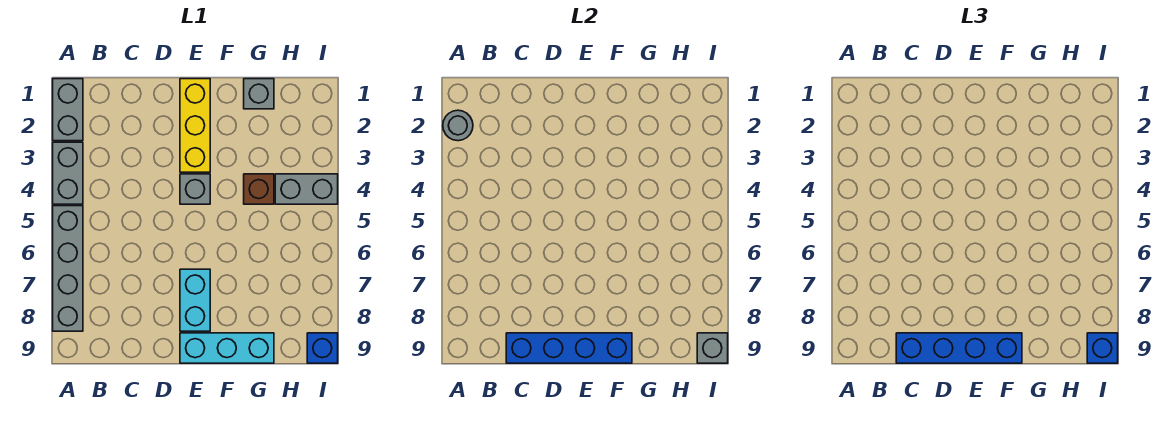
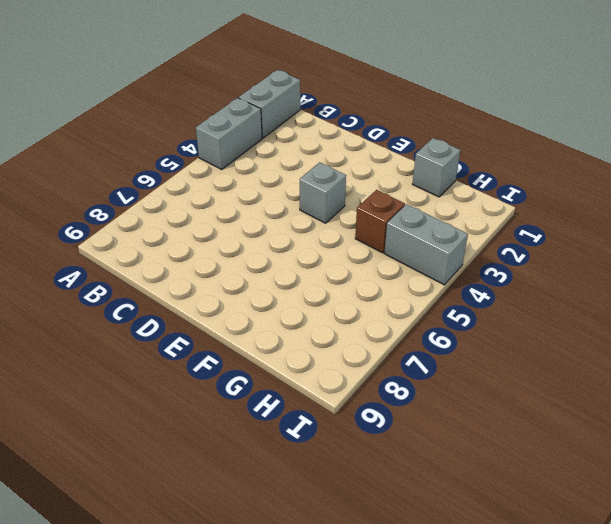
none -> grey 1x4 brick [53,206,83,331]
none -> yellow 1x3 brick [180,79,210,172]
none -> cyan 1x2 brick [180,269,210,331]

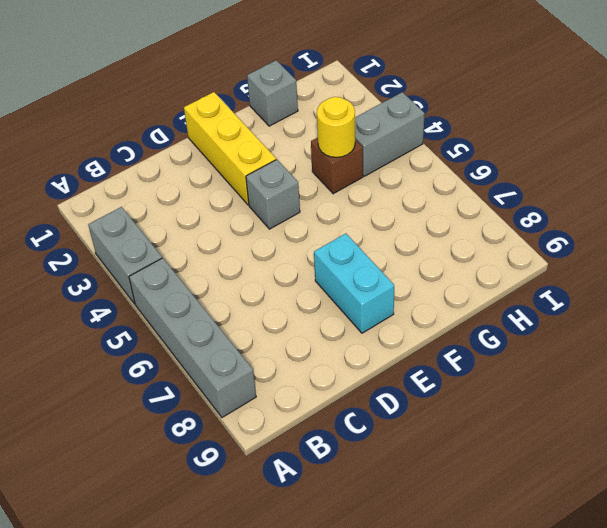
yellow 1x1 round brick [317,97,355,157] -> none
none -> grey 1x2 brick [53,79,83,141]
none -> cyan 1x3 brick [180,333,274,363]
none -> blue 1x1 brick [307,333,338,363]

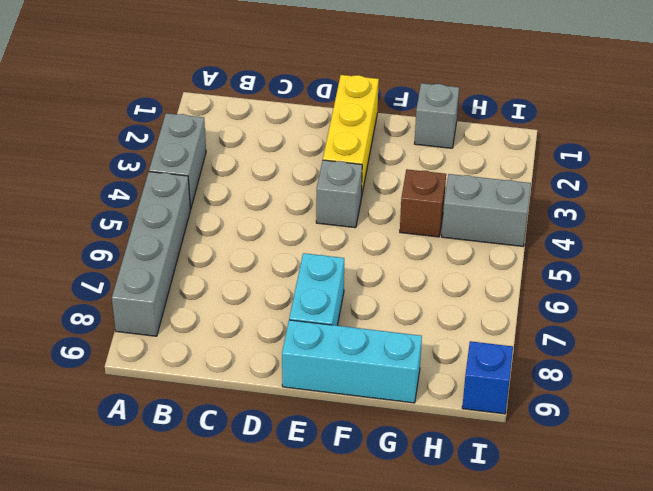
none -> grey 1x2 brick [53,79,83,141]
none -> grey 1x1 round brick [443,110,473,141]
none -> blue 1x4 brick [506,333,632,363]

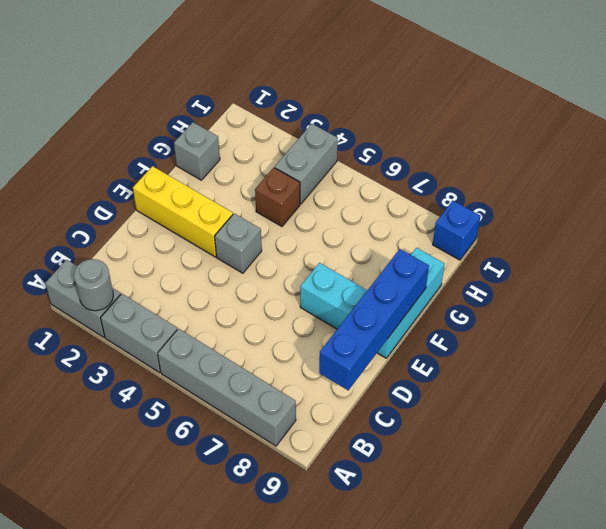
none -> grey 1x1 brick [697,333,728,363]
none -> blue 1x4 brick [896,333,1022,363]
none -> blue 1x1 brick [1087,333,1118,363]

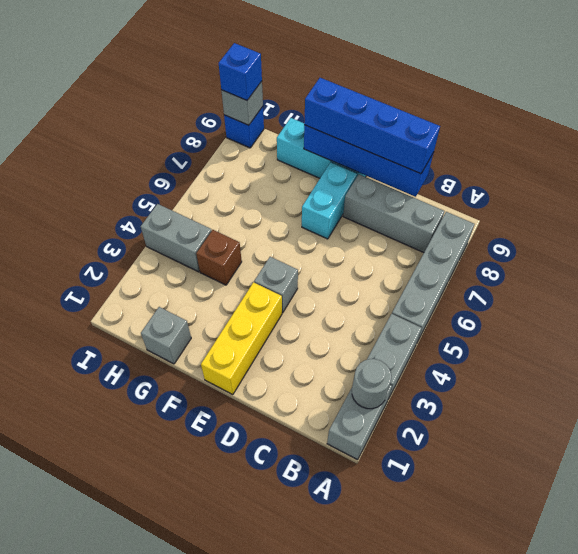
grey 1x3 brick [343,174,444,253] -> none

